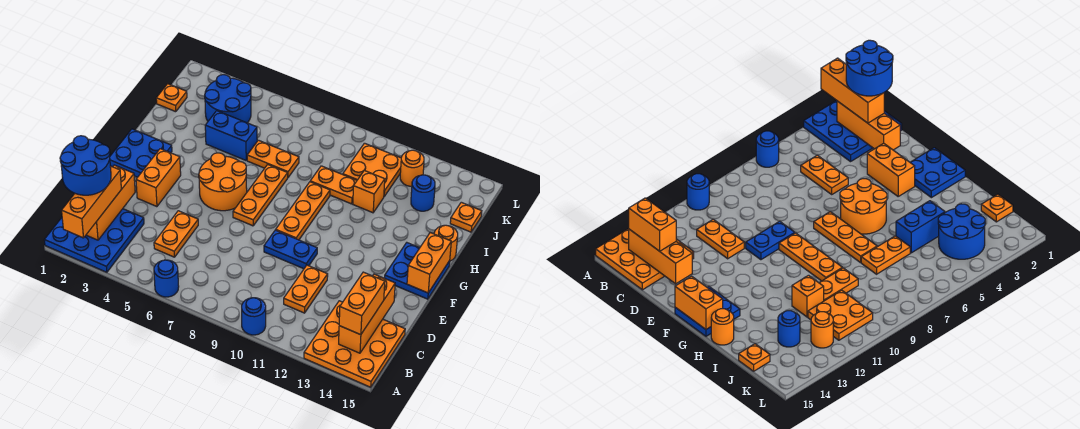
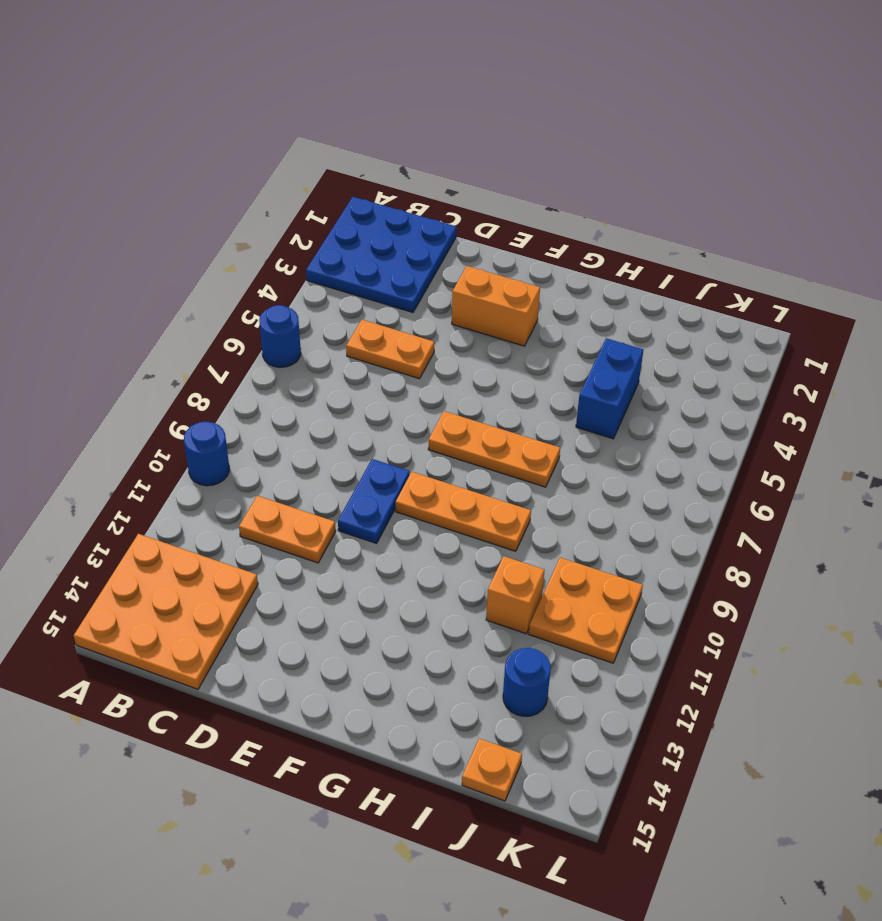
none -> blue 2x2 plate [110,129,172,177]
none -> orange 2x2 round brick [199,153,247,211]
none -> blue 2x2 plate [385,243,450,299]
none -> orange 1x1 round brick [434,225,458,261]

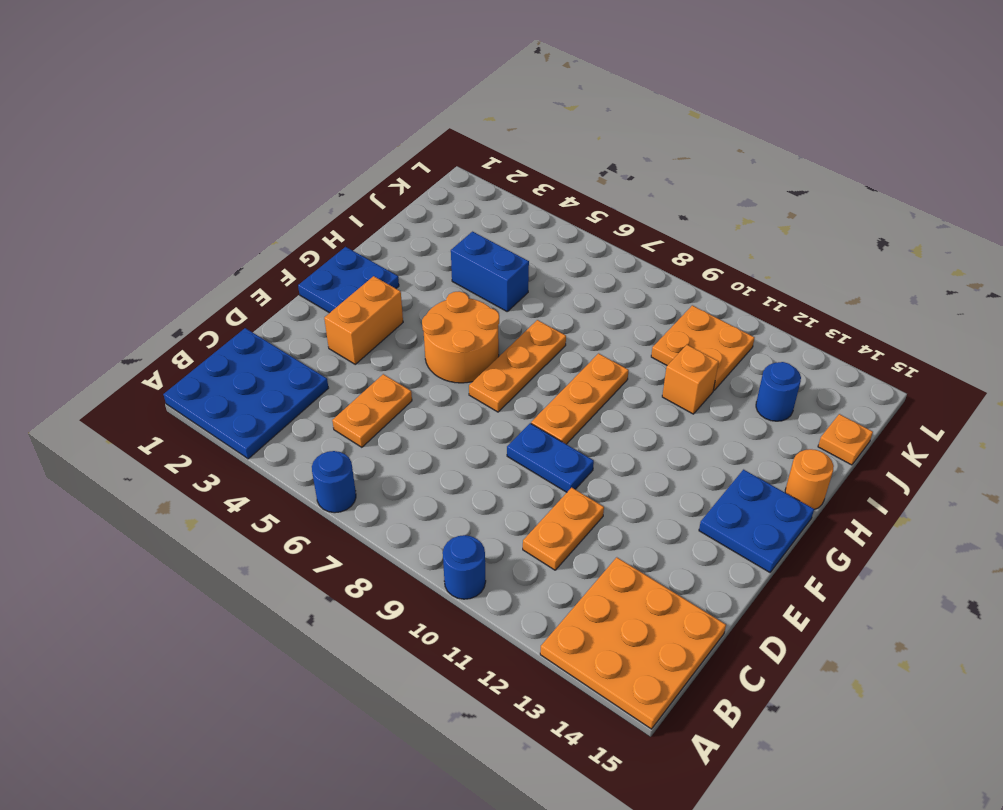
none -> orange 1x2 plate [247,140,299,177]
none -> orange 1x2 plate [310,166,357,204]
none -> orange 1x1 plate [156,84,187,112]
none -> blue 2x2 round brick [205,75,251,123]

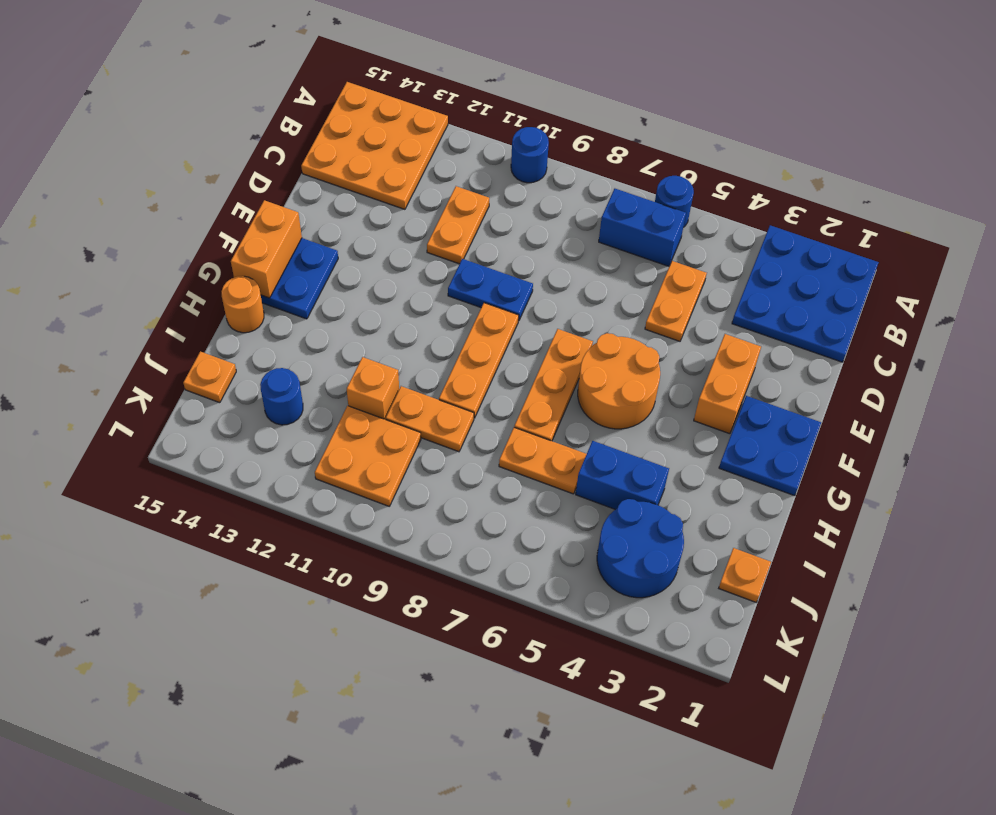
blue 1x2 brick [599,189,686,266] -> none
none -> orange 1x1 round brick [400,150,424,186]
none -> orange 1x3 brick [86,165,135,240]
none -> orange 1x3 brick [339,274,395,353]
none -> orange 1x3 brick [62,166,121,238]

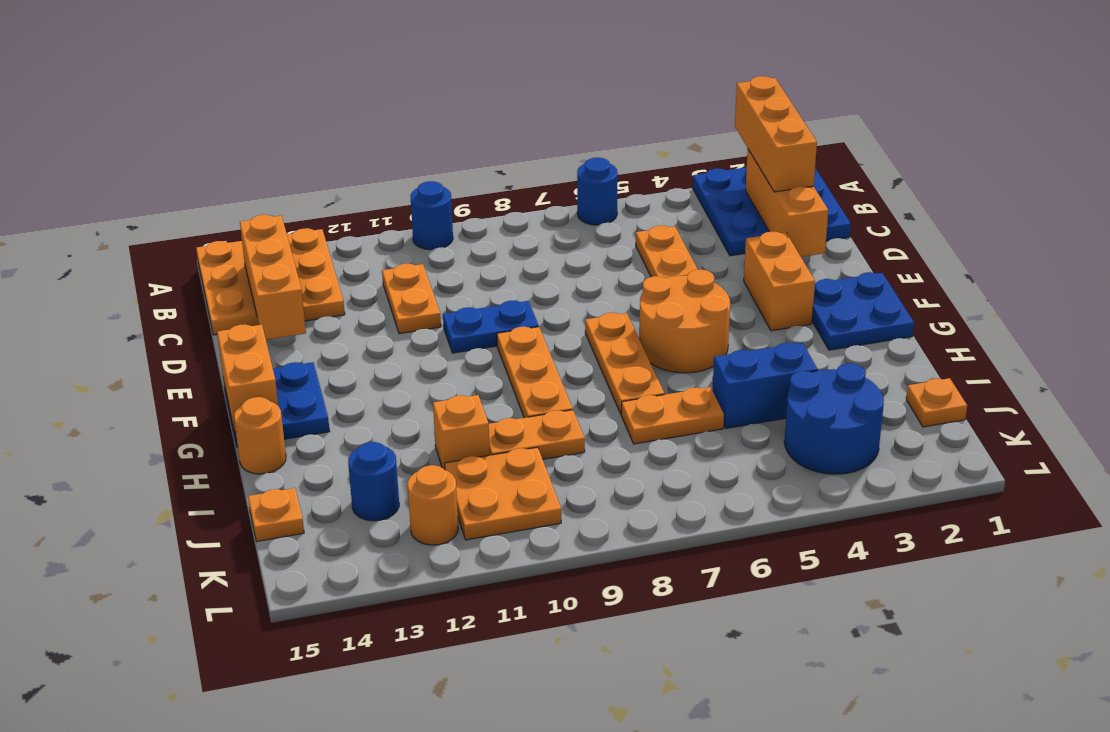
none -> orange 1x2 brick [339,272,385,335]
none -> blue 2x2 round brick [60,136,111,195]

